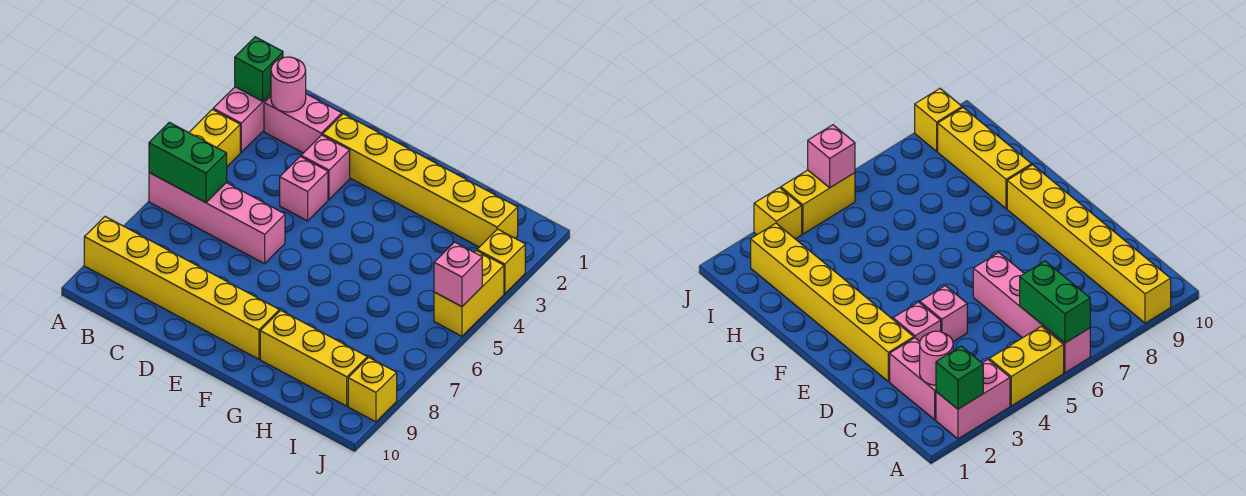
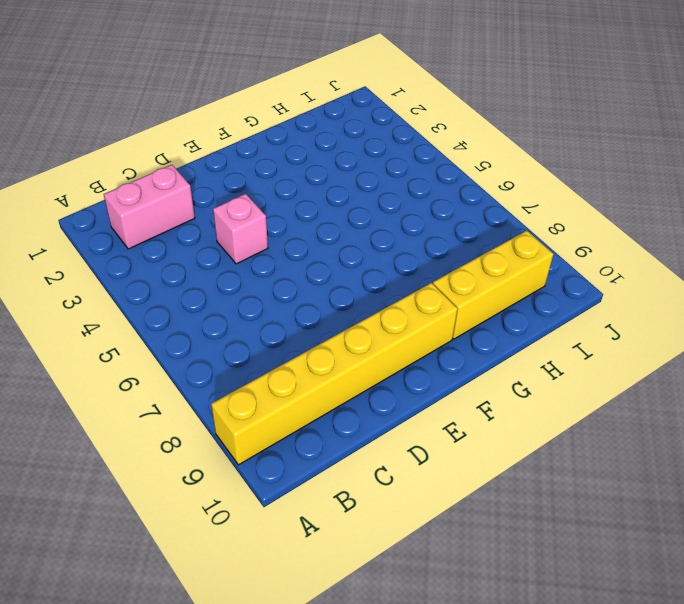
none -> pink 1x2 brick [213,87,271,152]
none -> yellow 1x2 brick [189,109,240,166]
none -> pink 1x4 brick [149,173,285,264]

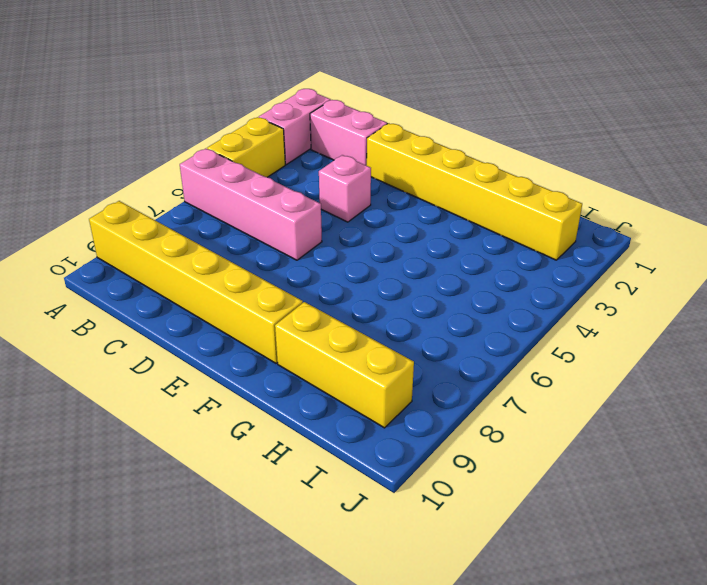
none -> pink 1x1 brick [301,135,350,199]
none -> yellow 1x1 brick [477,229,525,294]
none -> yellow 1x2 brick [434,251,504,336]

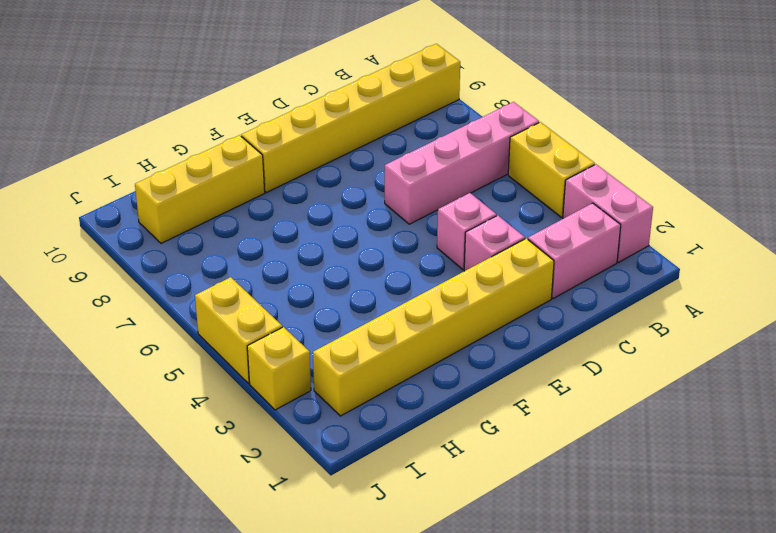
none -> yellow 1x1 brick [348,357,397,422]
none -> green 1x1 brick [235,37,283,101]
none -> green 1x2 brick [149,122,227,203]

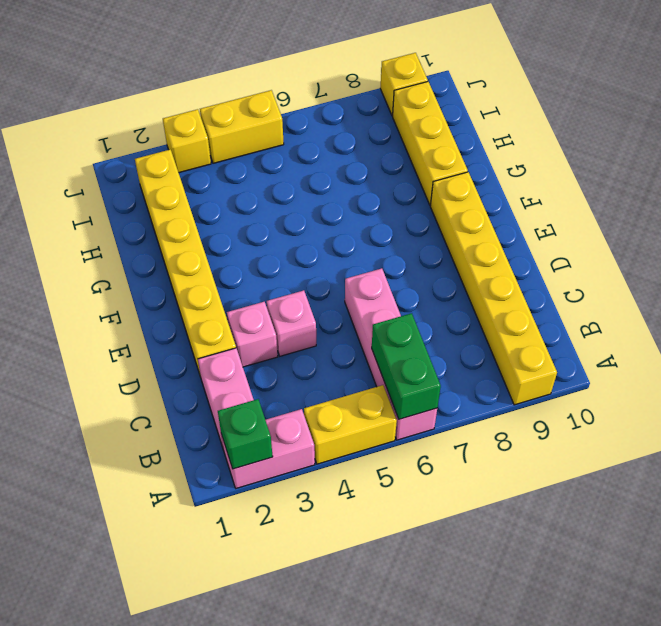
none -> pink 1x1 round brick [271,57,306,112]
none -> pink 1x1 brick [434,242,482,307]

